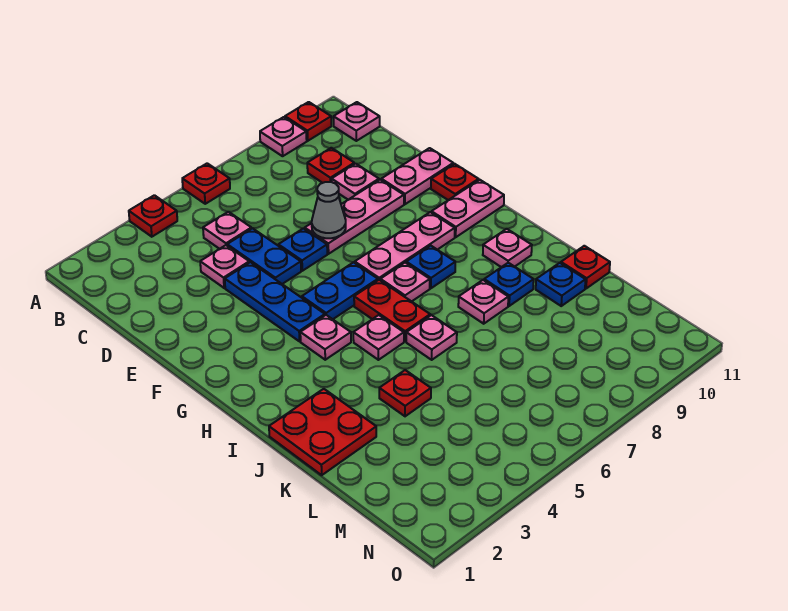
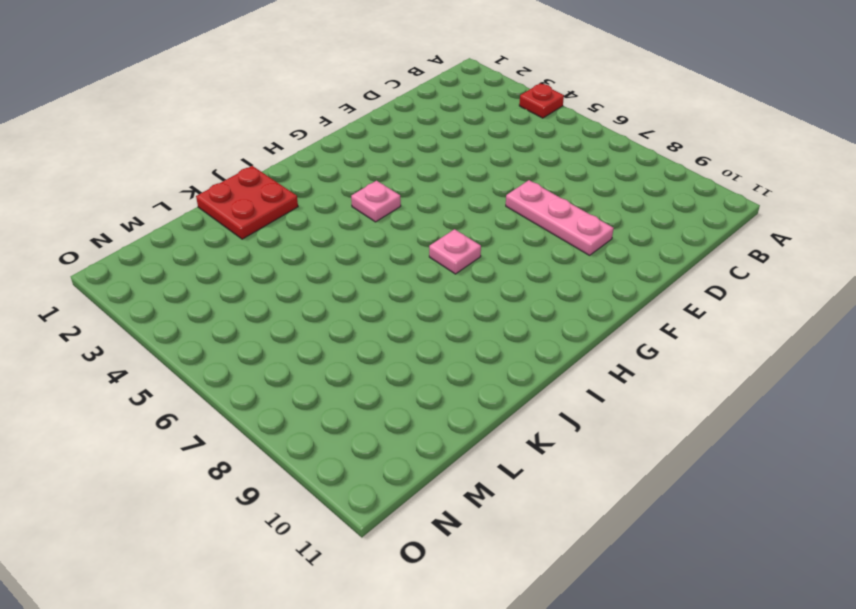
none -> red 1x1 plate [182,163,230,204]
none -> pink 1x1 plate [260,117,307,156]
none -> red 1x1 plate [285,102,331,141]
none -> pink 1x1 plate [334,102,380,141]

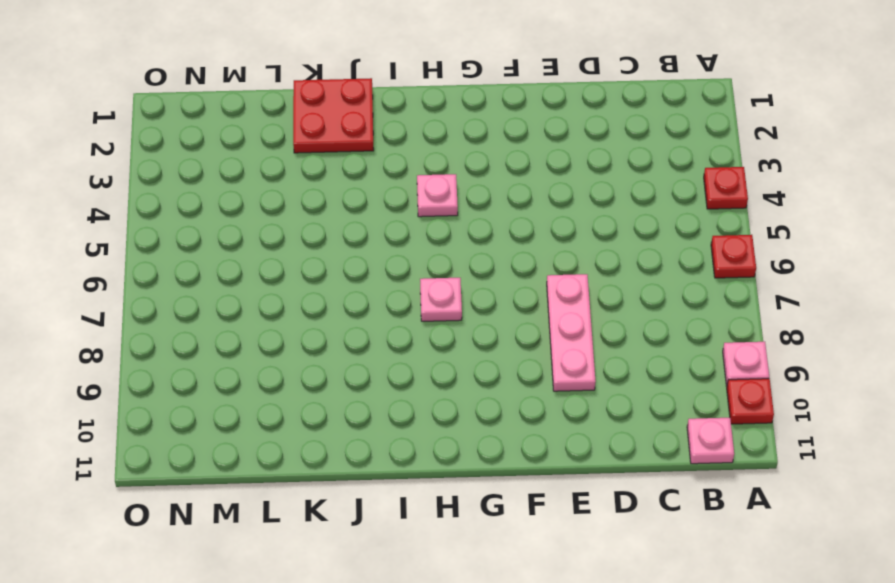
none -> pink 1x1 plate [203,212,251,249]
none -> red 1x1 plate [307,148,354,183]
none -> pink 1x1 plate [200,245,249,288]
none -> blue 1x2 plate [227,228,301,284]

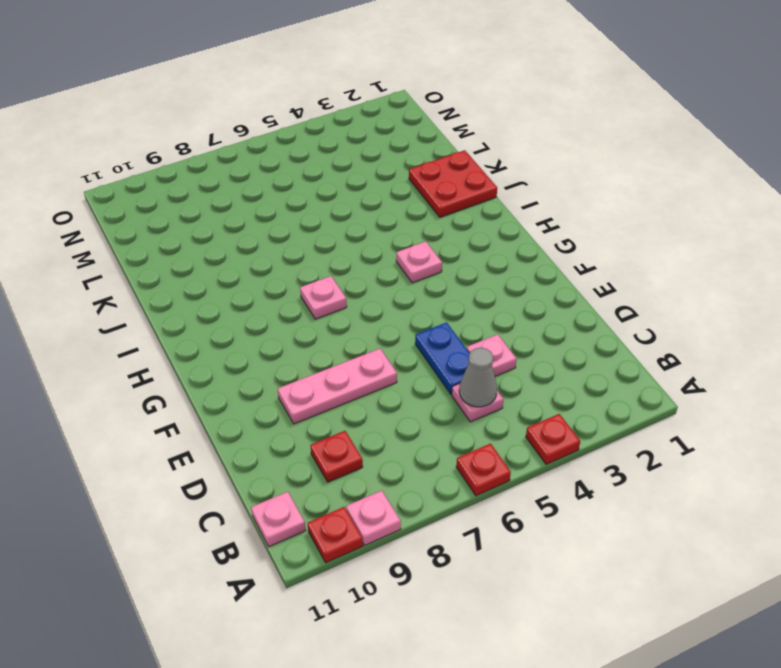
grey 1x1 cone [459,348,497,407] -> grey 1x1 cone moved to [312,182,346,238]
none -> pink 1x1 plate [332,164,379,200]
none -> blue 1x3 plate [225,262,325,341]
none -> blue 1x1 plate [278,228,327,271]
none -> pink 1x2 plate [381,148,453,204]

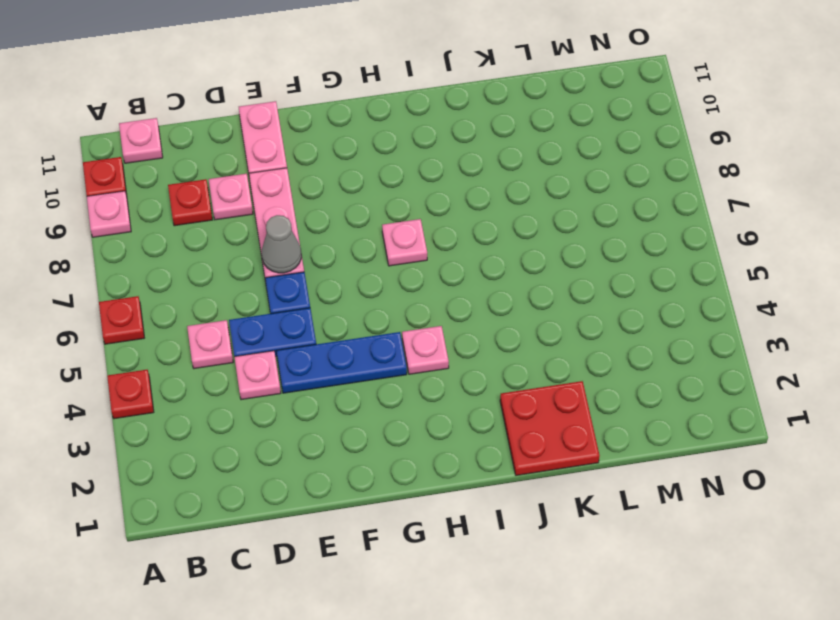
none -> red 1x1 plate [431,164,479,200]
none -> blue 1x2 plate [302,262,378,319]
none -> pink 1x3 plate [355,212,455,280]
none -> pink 1x2 plate [432,180,504,237]

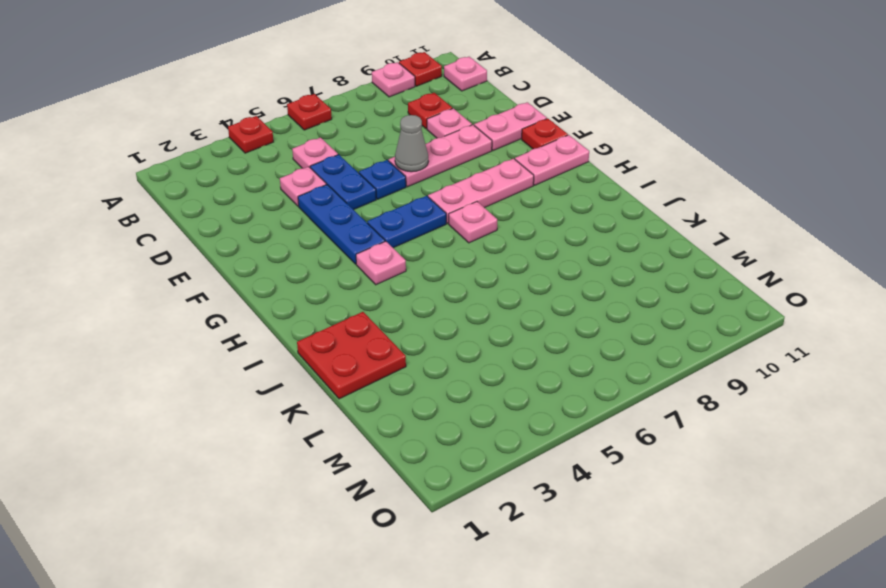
none -> red 1x2 plate [354,280,430,342]
none -> blue 1x1 plate [406,246,455,288]
none -> pink 1x1 plate [353,315,404,360]
none -> pink 1x1 plate [483,229,532,267]

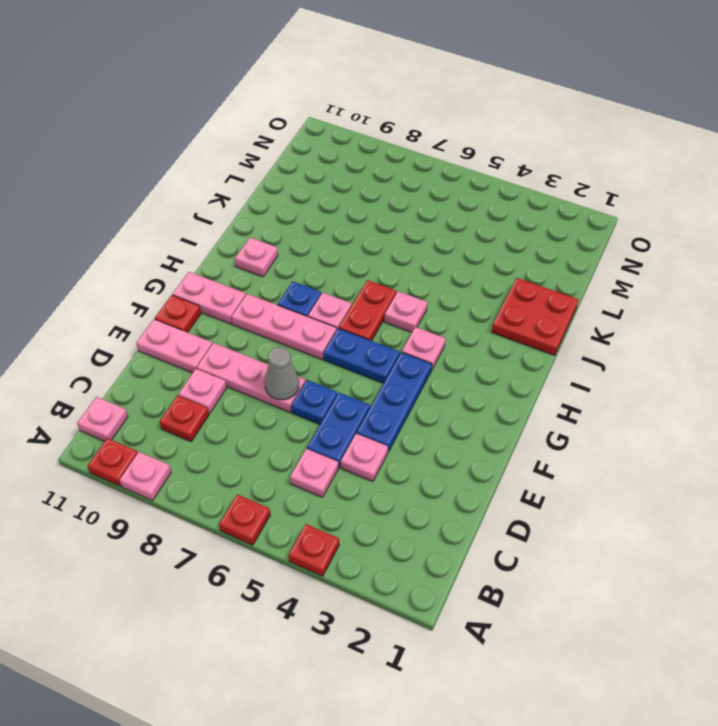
none -> pink 1x1 plate [406,315,457,360]
none -> pink 1x1 plate [458,280,508,324]
none -> blue 1x1 plate [484,263,534,306]
none -> red 1x1 plate [379,370,431,416]

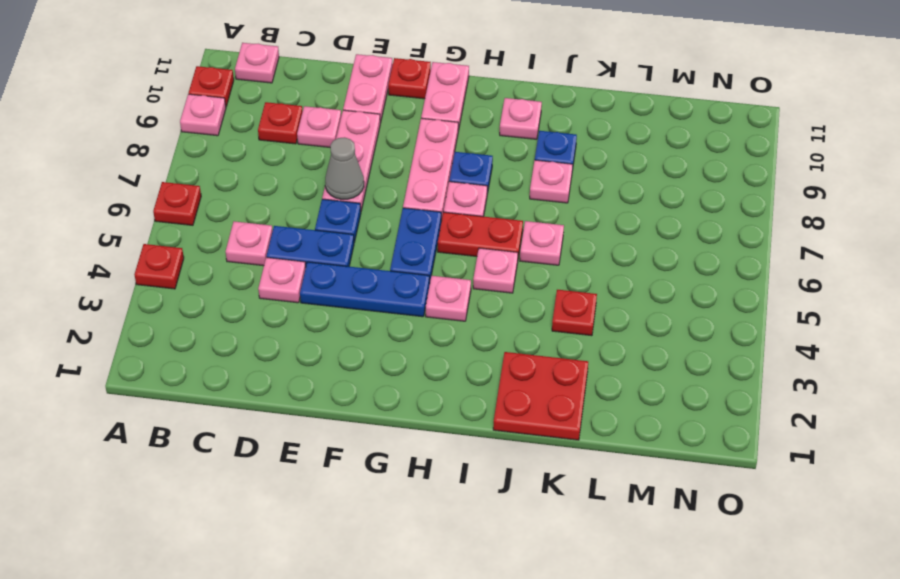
none -> blue 1x1 plate [536,263,586,306]
none -> red 1x1 plate [561,246,610,289]

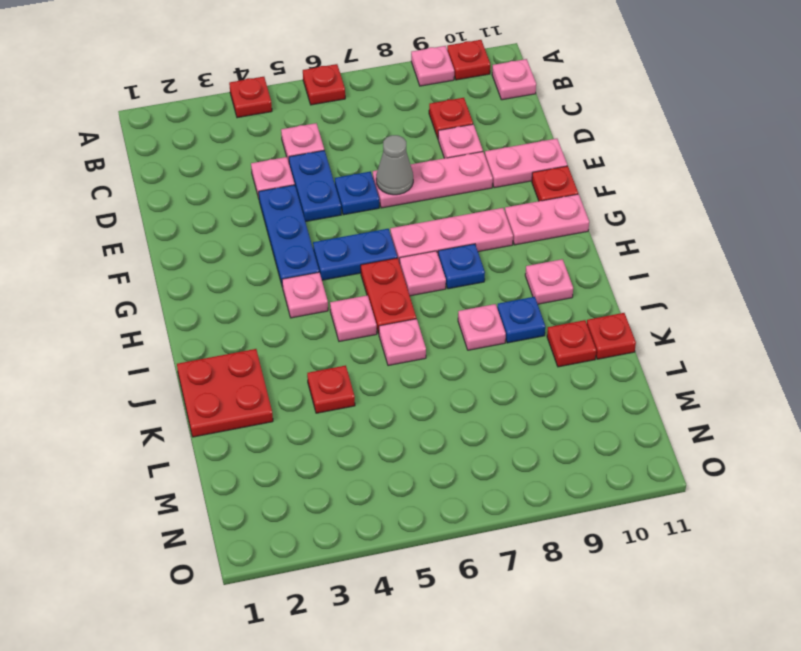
red 1x1 plate [547,320,596,367] -> blue 1x1 plate [536,263,586,306]

